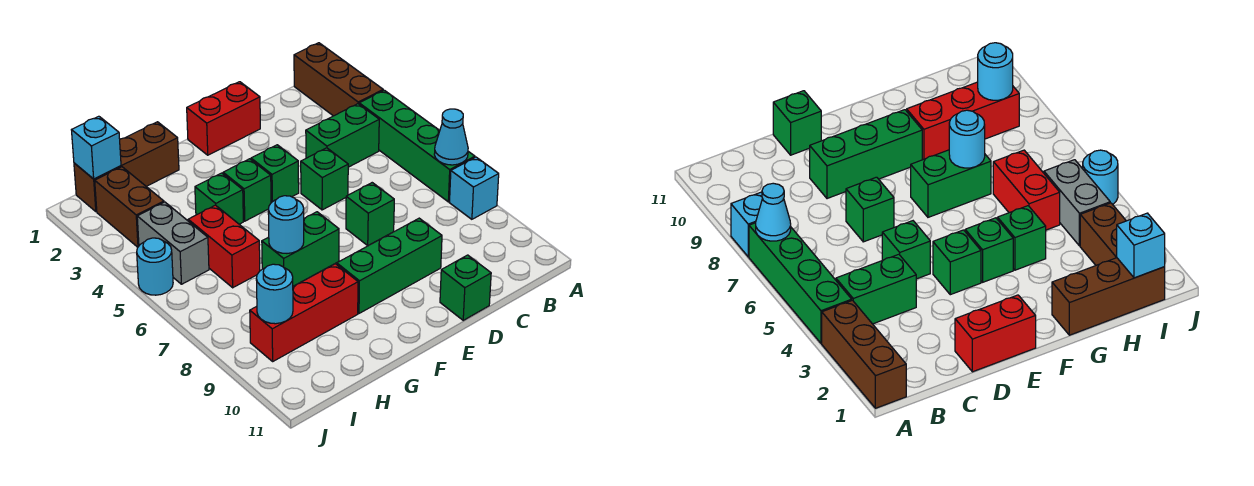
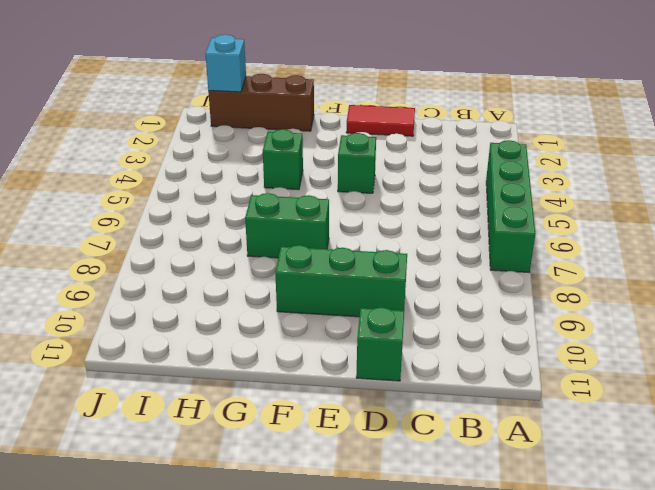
red 1x2 tile [346,105,415,136] -> red 1x2 brick [187,82,260,155]
none -> brown 1x3 brick [294,43,383,116]
none -> cyan 1x1 brick [450,157,499,219]
none -> green 1x2 brick [306,104,379,167]

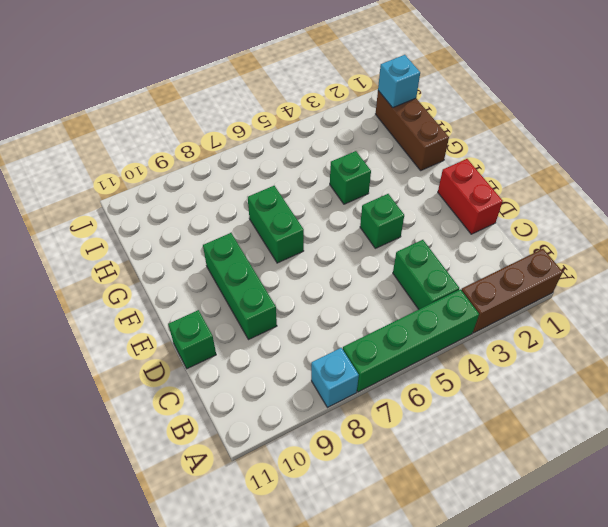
none -> green 1x1 brick [301,148,348,210]
none -> green 1x1 brick [346,183,394,246]
none -> green 1x1 brick [223,159,271,221]

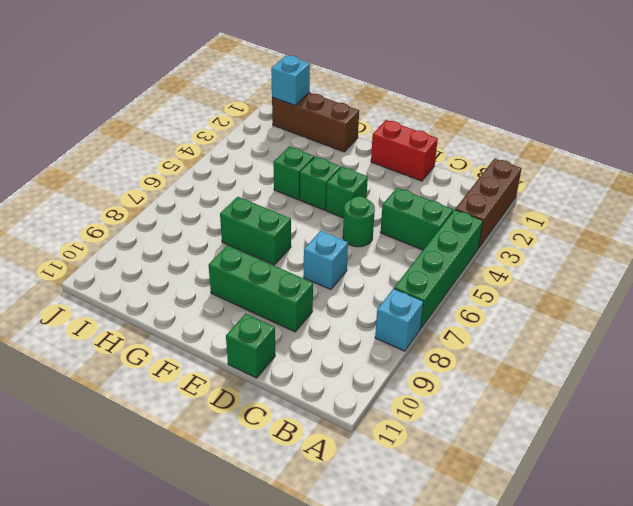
green 1x1 round brick [343,196,375,247] -> green 1x1 brick [301,148,348,210]
cyan 1x1 brick [304,231,348,290] -> green 1x1 brick [346,183,394,246]
none -> red 1x3 brick [250,264,358,361]
none -> red 1x2 brick [188,205,260,288]
none -> brown 1x2 brick [95,167,164,247]

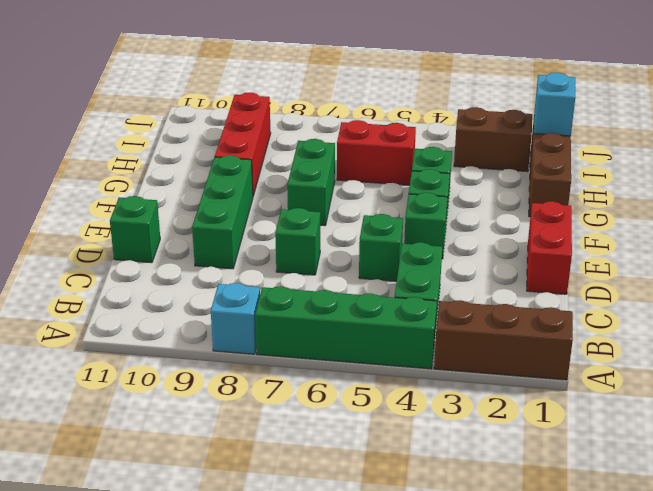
none -> grey 1x2 brick [137,202,209,284]
none -> cyan 1x1 round brick [137,238,173,295]
none -> cyan 1x1 cone [434,109,468,165]

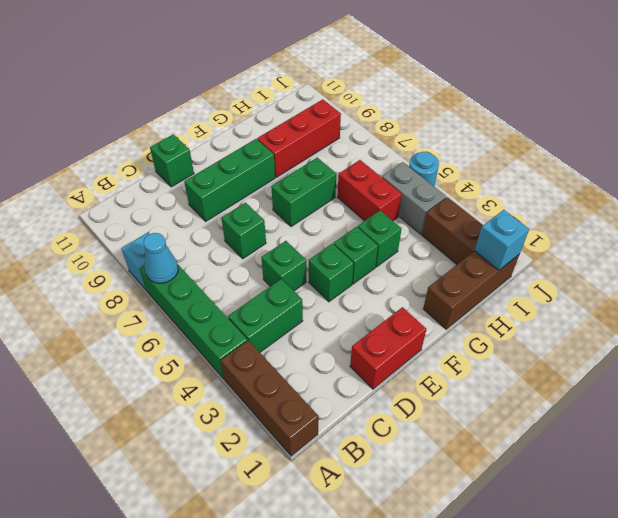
none -> cyan 1x1 round brick [268,196,304,253]
none -> cyan 1x1 round brick [256,264,293,324]

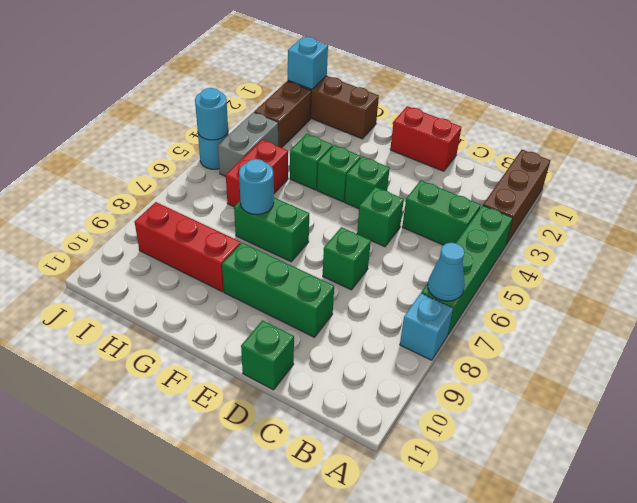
cyan 1x1 round brick [195,88,228,140] -> cyan 1x1 round brick moved to [256,264,293,324]

